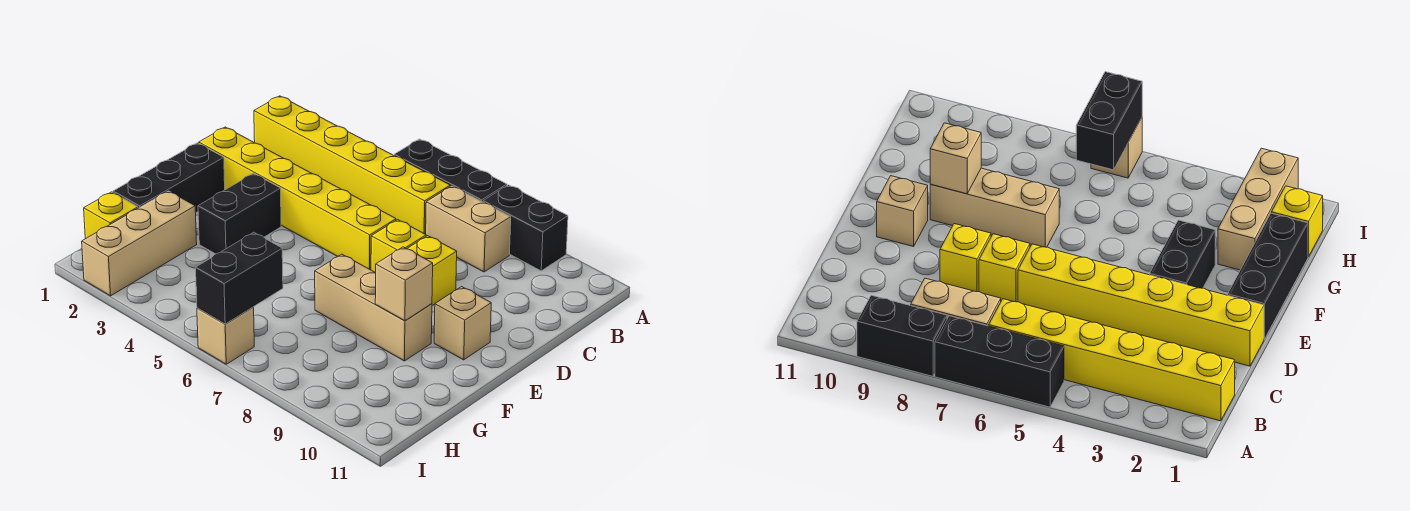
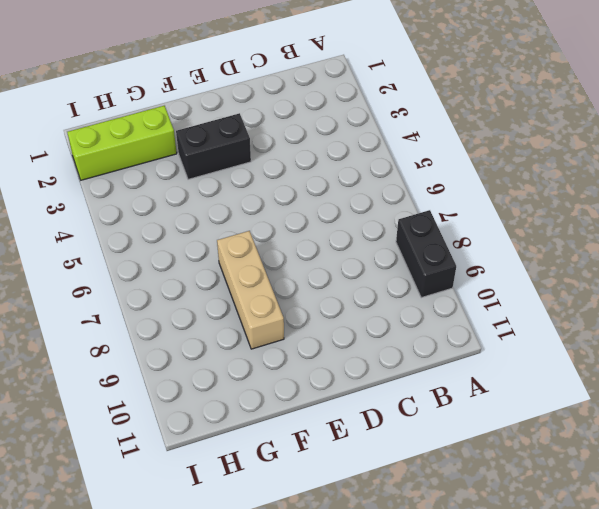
lime 1x3 brick [67,106,177,180] -> tan 1x3 brick [82,191,197,296]
none -> black 1x3 brick [394,139,507,202]
none -> yellow 1x6 brick [254,96,450,234]
none -> tan 1x2 brick [426,186,511,272]

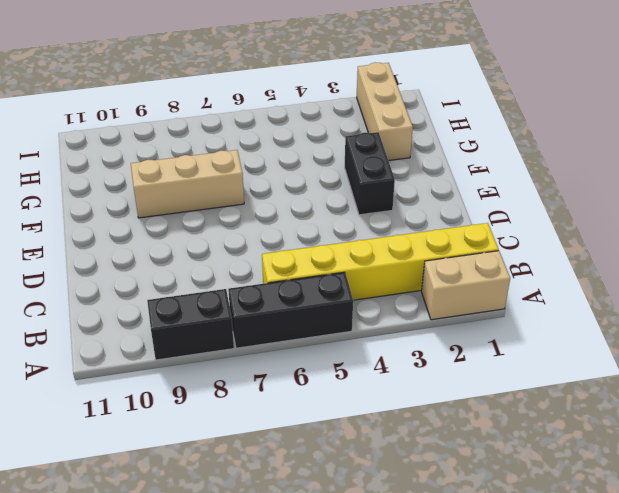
tan 1x2 brick [422,251,510,320] -> tan 1x2 brick moved to [426,186,511,272]
none -> yellow 1x6 brick [199,127,396,270]
none -> yellow 1x1 brick [371,220,426,273]
none -> yellow 1x1 brick [407,236,457,306]

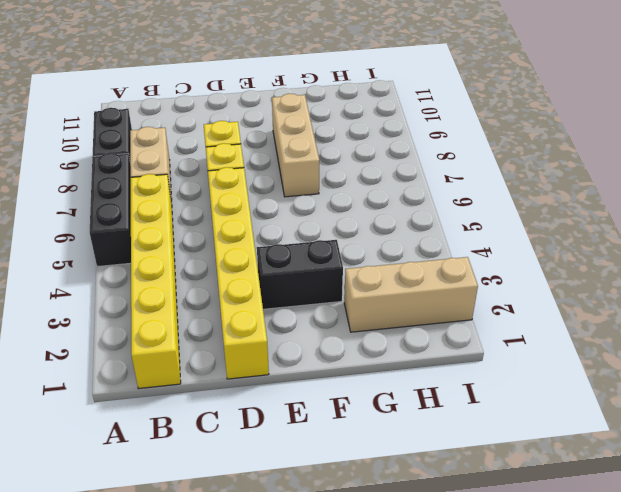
none -> black 1x3 brick [113,143,225,213]
none -> tan 1x1 brick [434,287,491,360]
none -> yellow 1x1 brick [84,192,138,239]

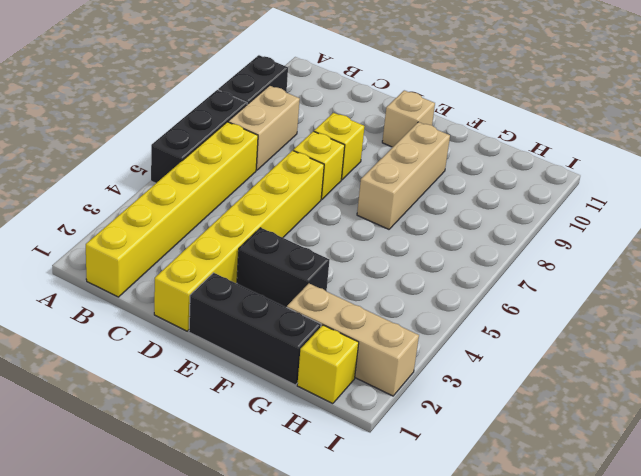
none -> tan 1x1 brick [197,307,254,364]
none -> tan 1x1 brick [375,247,433,321]
none -> black 1x2 brick [196,232,283,324]

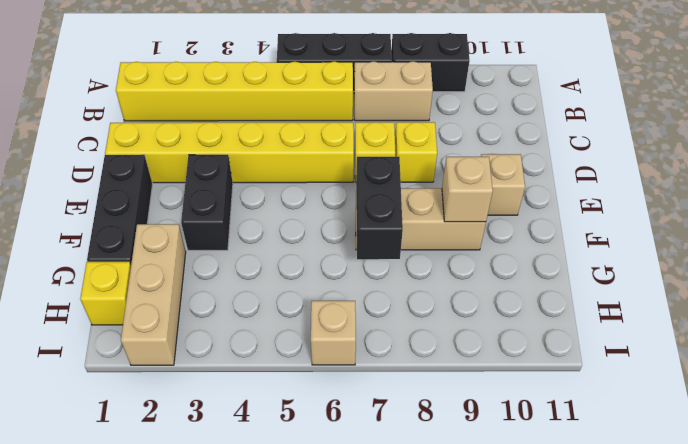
black 1x2 brick [356,157,403,259] -> black 1x2 brick moved to [196,232,283,324]

